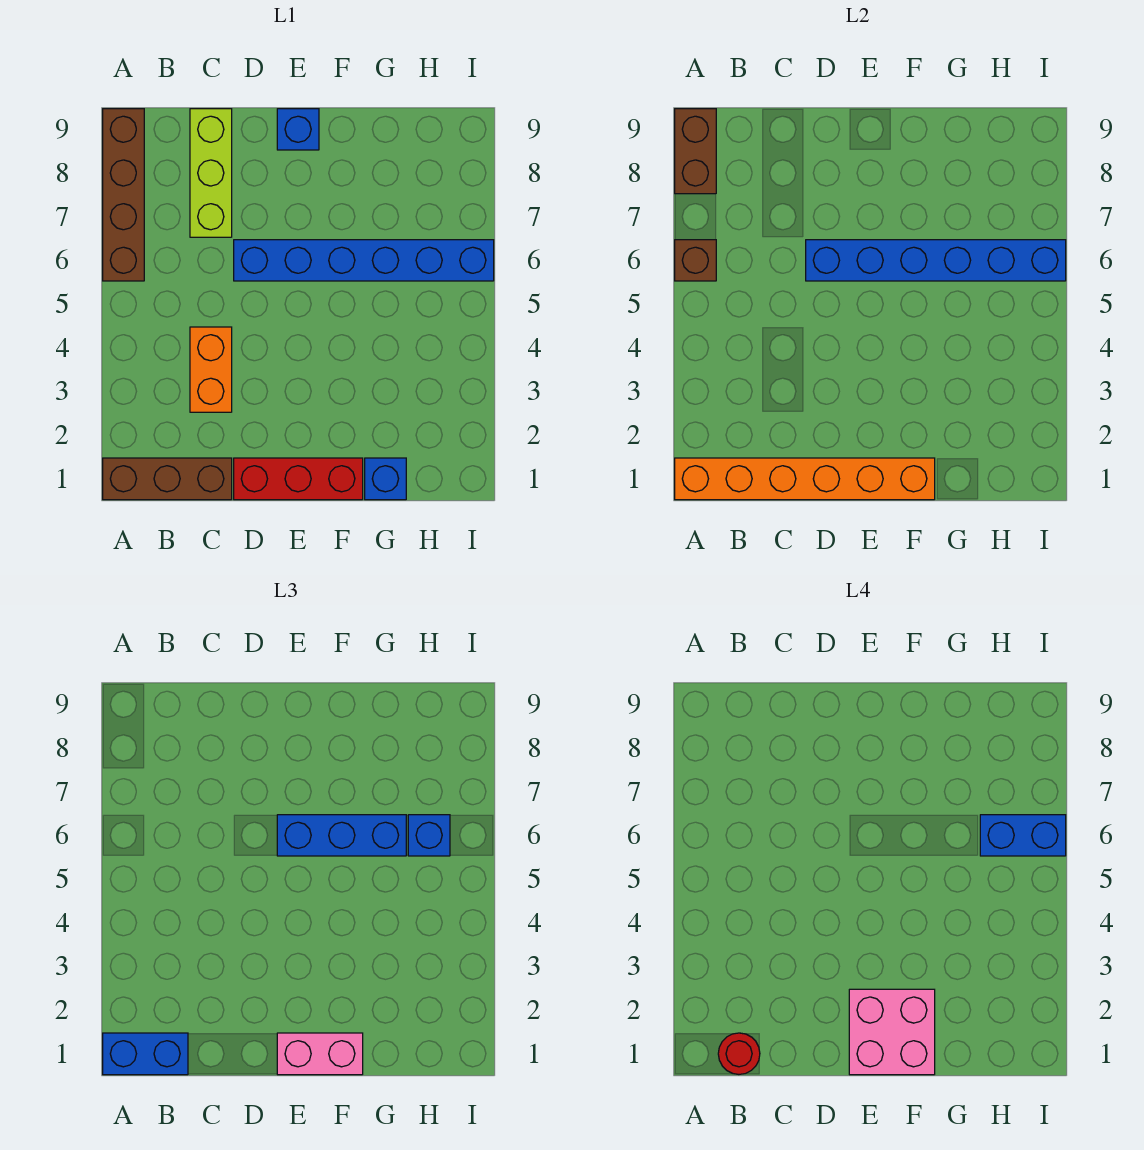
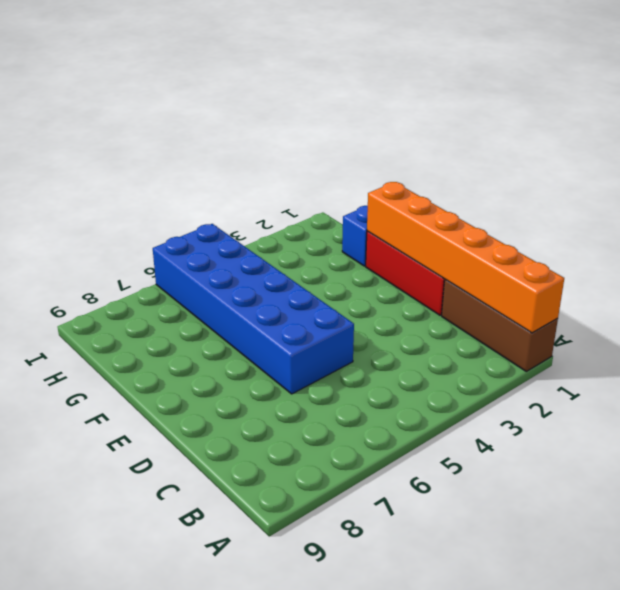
blue 2x6 brick [153,224,354,394] -> blue 1x6 brick [234,240,494,281]
none -> brown 1x4 brick [103,109,144,281]
none -> orange 1x2 brick [190,327,232,412]
none -> lime 1x3 brick [190,109,232,237]

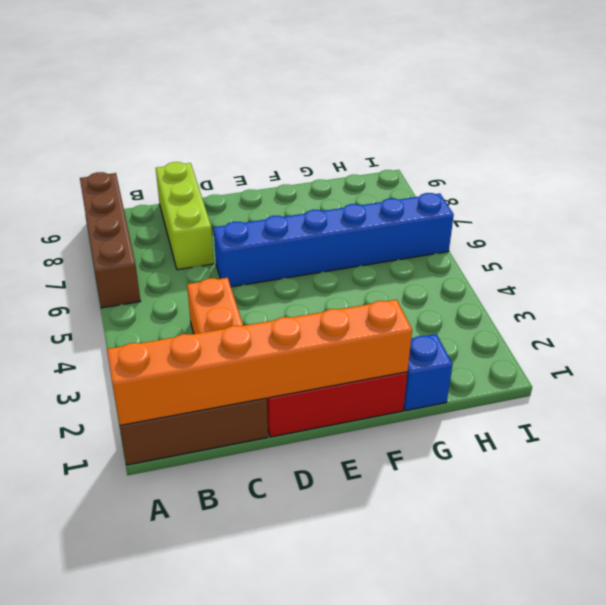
none -> blue 1x1 brick [277,109,319,150]
none -> brown 1x1 brick [675,240,716,281]
none -> brown 1x2 brick [675,109,716,194]

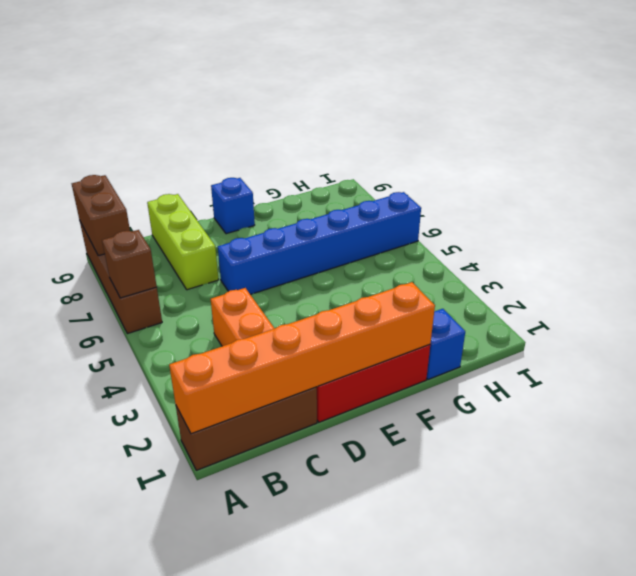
none -> blue 1x6 brick [806,240,1066,281]
none -> blue 1x2 brick [103,1033,188,1075]
none -> pink 1x2 brick [277,1033,363,1075]

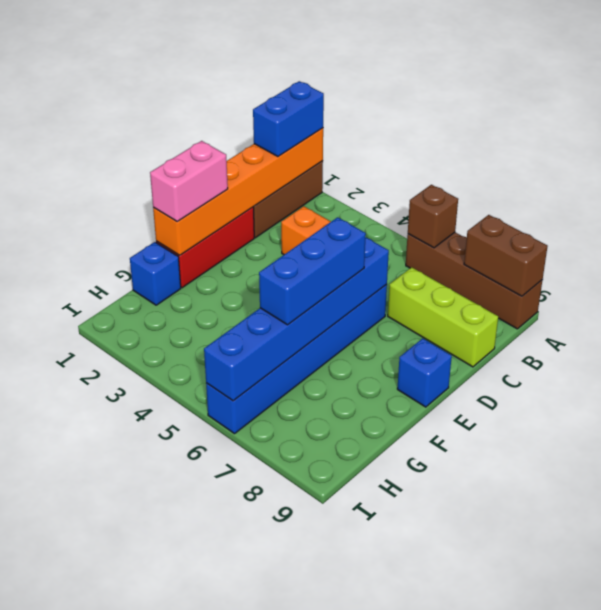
none -> blue 1x1 brick [408,815,450,856]
none -> red 1x1 round brick [718,1033,760,1074]
none -> pink 2x2 brick [849,989,935,1075]

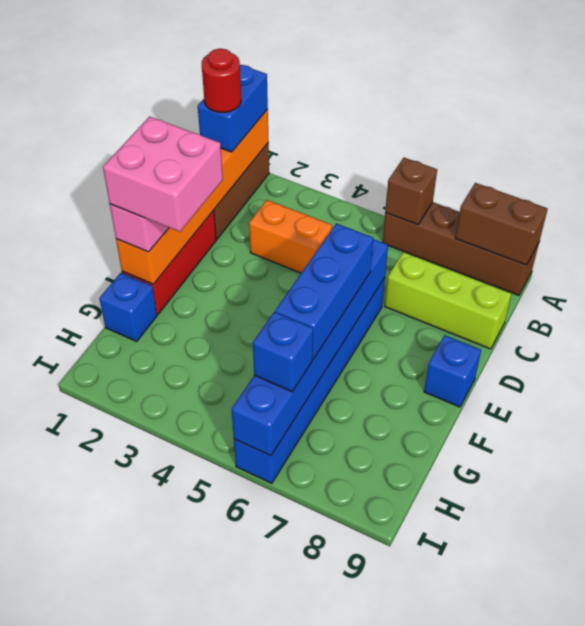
none -> blue 1x2 brick [980,815,1066,856]

